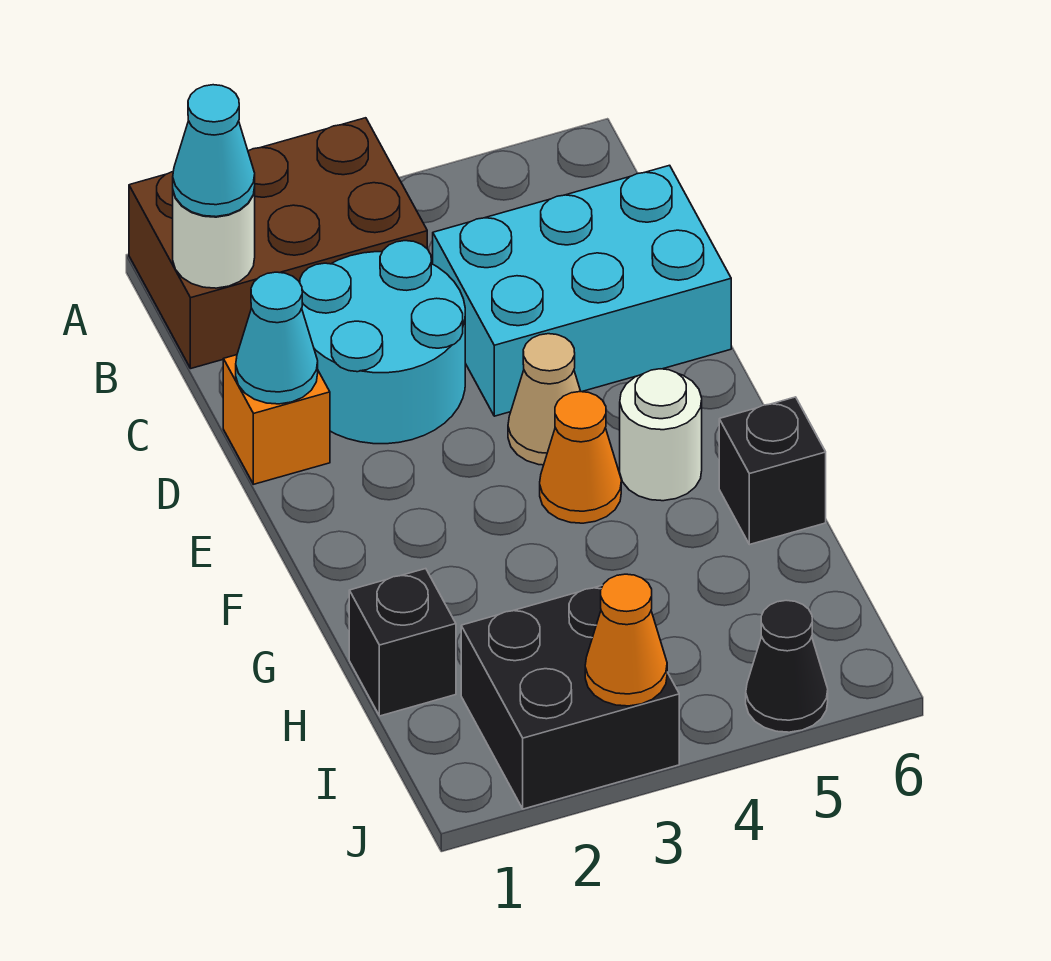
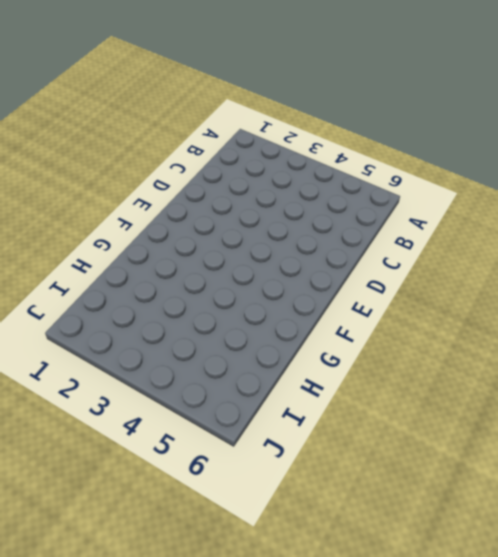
none -> brown 2x3 brick [129,118,427,368]
none -> cyan 2x2 round brick [300,241,465,444]
none -> cyan 2x3 brick [433,165,731,416]

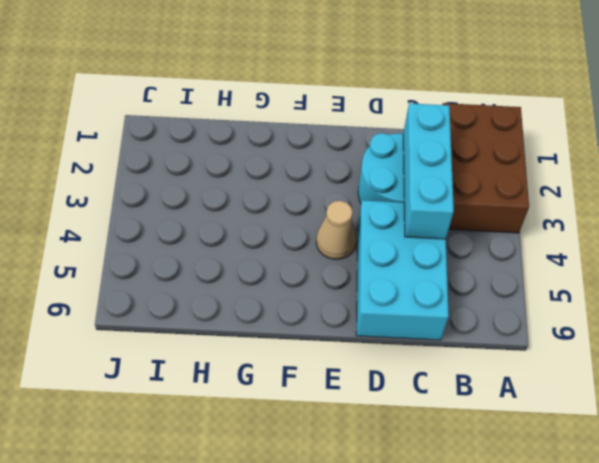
cyan 1x3 brick [403,103,454,239] -> none
none -> orange 1x1 brick [223,355,330,484]
none -> orange 1x1 cone [540,392,621,523]
none -> white 1x1 round brick [620,369,702,501]

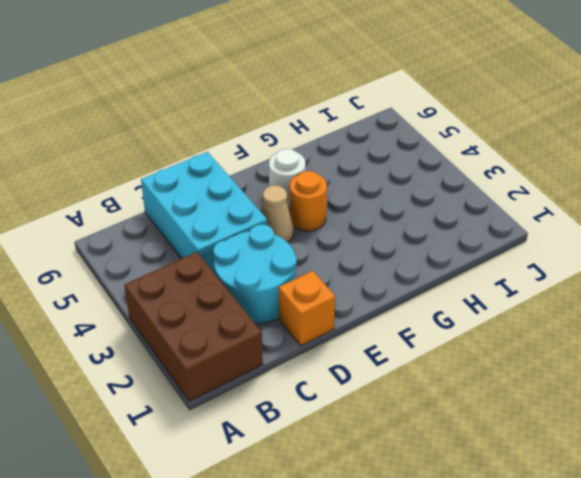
orange 1x1 round brick [290,171,327,231] -> orange 1x1 cone [540,392,621,523]
none -> black 1x1 brick [719,397,826,545]
none -> black 1x1 brick [349,569,456,716]
none -> black 2x2 brick [461,585,679,809]

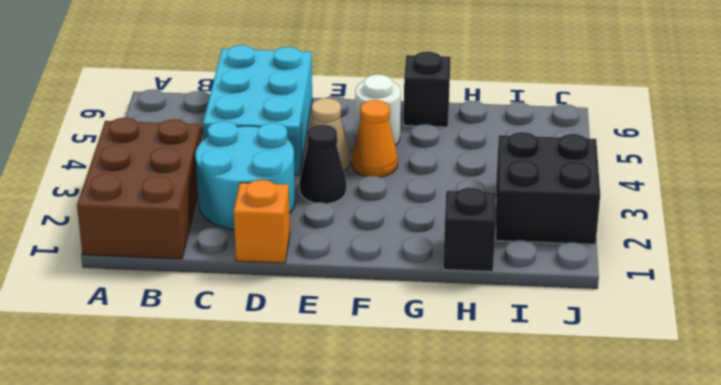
black 1x1 cone [300,125,346,204] -> black 1x1 cone moved to [746,600,828,732]
none -> white 1x1 round brick [173,188,255,288]
none -> cyan 1x1 cone [236,272,318,404]
none -> orange 1x1 cone [585,574,667,706]

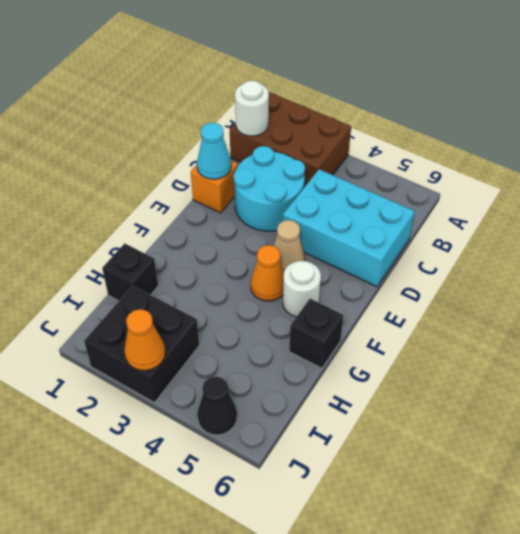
none -> cyan 1x1 cone [173,85,255,217]

